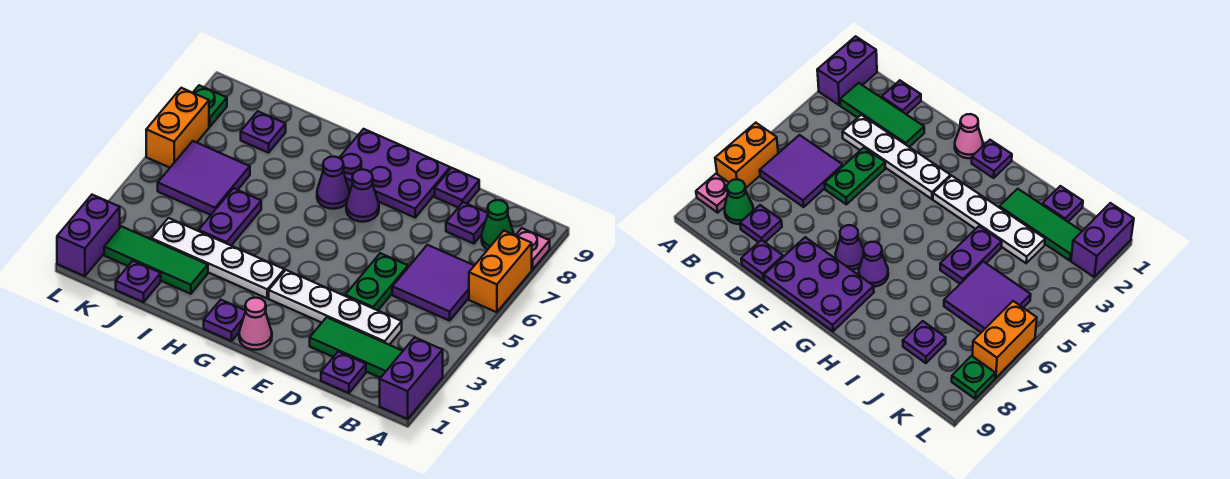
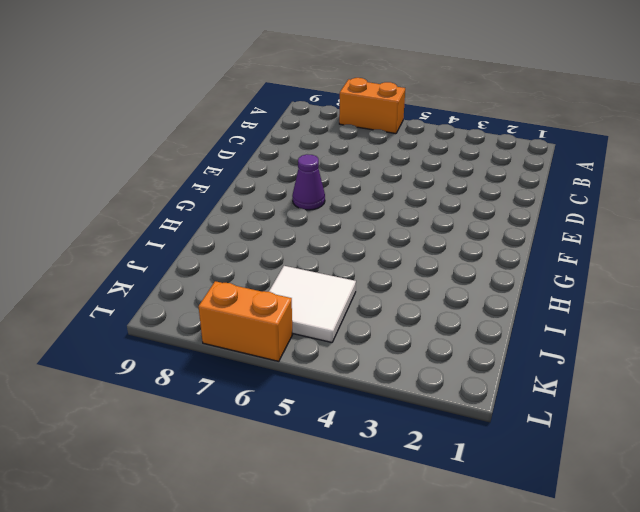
white 2x2 tile [269,266,356,342] -> purple 2x2 tile [158,141,250,215]
none -> purple 1x2 brick [380,337,443,419]
none -> pink 1x1 plate [515,228,550,270]
none -> green 1x3 tile [310,317,403,378]

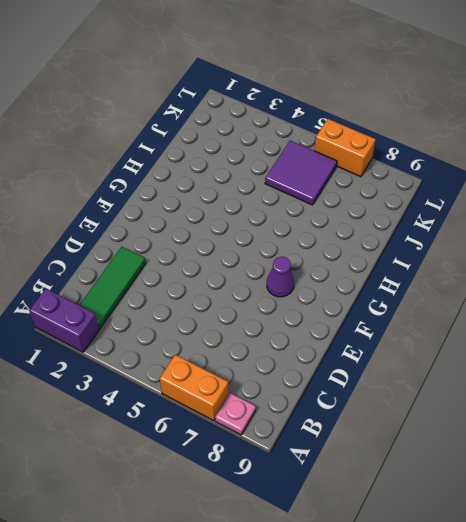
none -> purple 2x2 tile [392,245,474,321]
none -> green 1x1 cone [482,200,514,250]
none -> purple 1x1 plate [321,352,366,393]

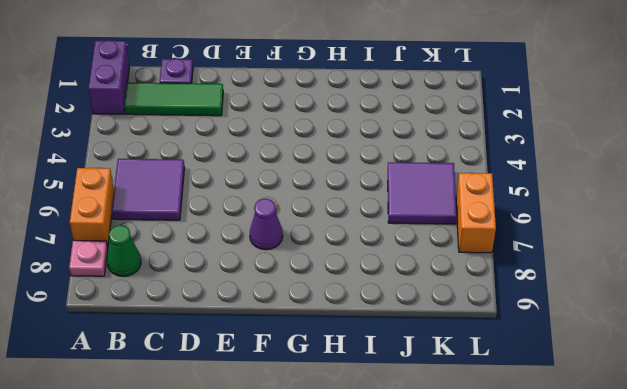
none -> white 1x4 plate [269,270,402,345]
none -> purple 1x1 plate [446,202,488,244]
none -> green 1x2 plate [345,253,408,310]

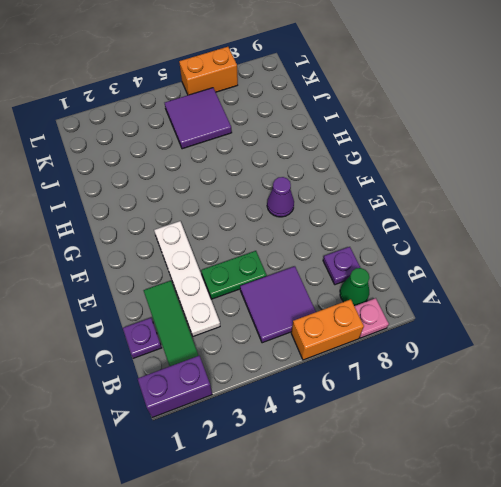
none -> purple 1x1 plate [435,168,479,207]
none -> purple 2x3 plate [339,129,450,218]
none -> pink 1x1 cone [239,298,272,350]

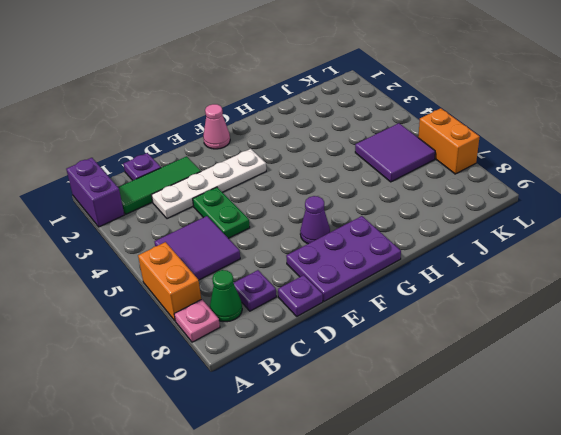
none -> purple 1x1 plate [204,300,246,341]
none -> white 1x4 plate [151,218,284,298]
none -> purple 1x1 cone [317,156,350,209]

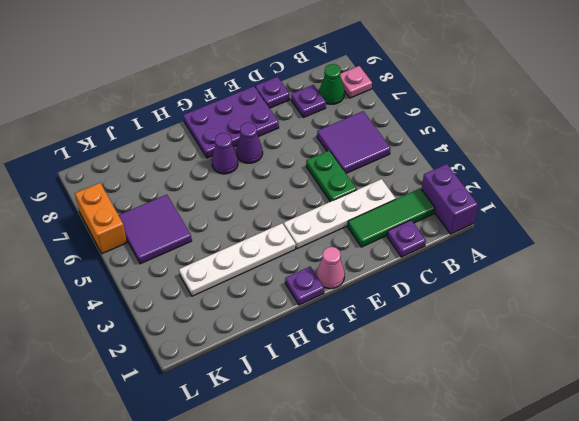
none -> orange 1x2 brick [469,231,532,312]
none -> green 1x3 tile [104,226,208,294]
none -> purple 1x2 plate [199,188,261,245]

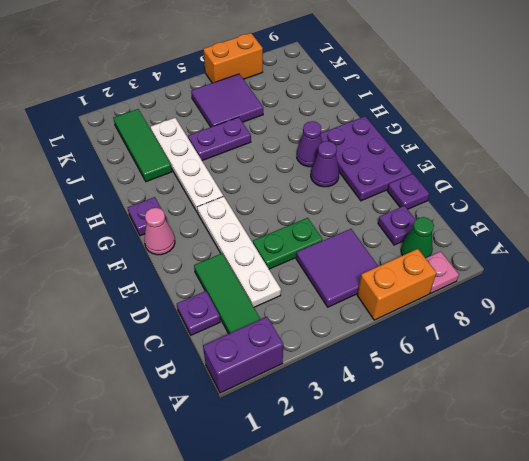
none -> purple 1x1 plate [116,261,161,302]
none -> purple 1x1 plate [241,111,286,153]
none -> purple 1x2 brick [57,195,120,276]

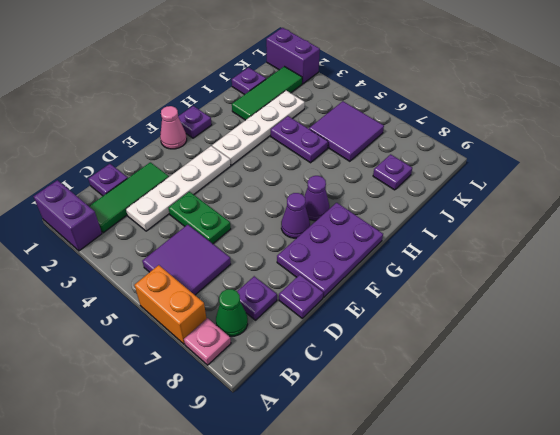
none -> orange 1x2 brick [146,88,209,168]
none -> green 1x1 plate [193,85,227,127]

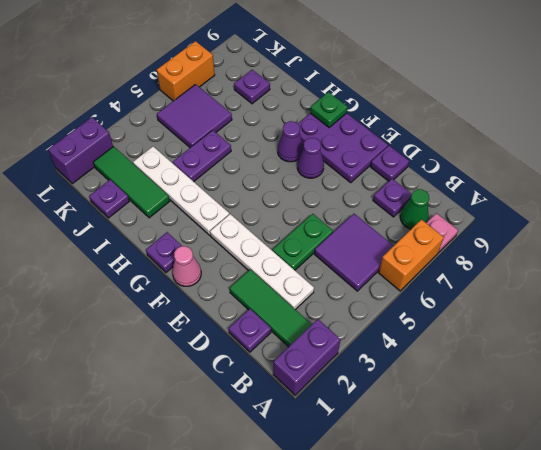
green 1x1 plate [310,92,348,127] -> green 1x1 plate moved to [193,85,227,127]

